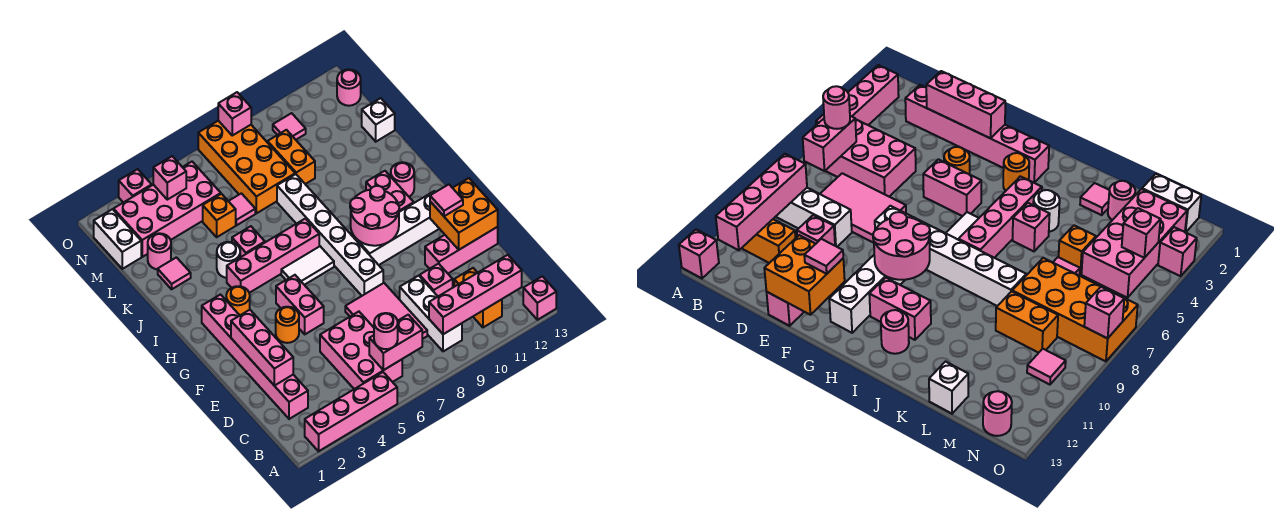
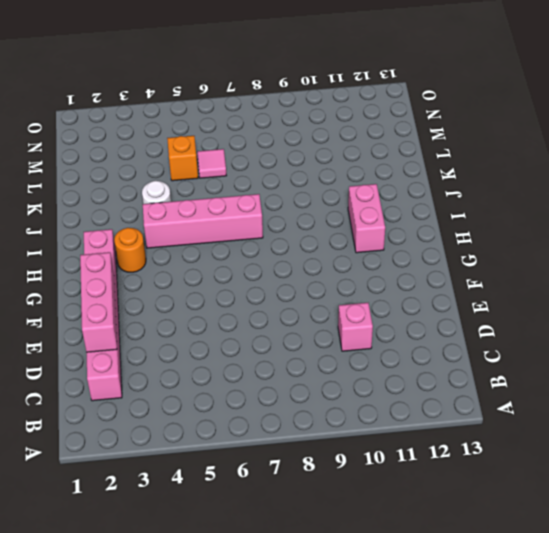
none -> pink 1x4 brick [305,372,397,451]
none -> pink 1x1 brick [523,276,556,320]
none -> pink 2x3 brick [320,312,402,389]
none -> white 1x3 brick [400,276,462,351]

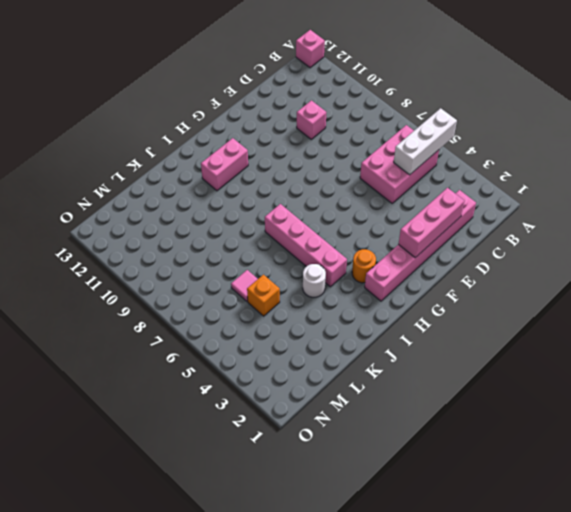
white 1x3 brick [394,108,457,175] -> white 1x3 brick moved to [400,276,462,351]
none -> pink 1x4 brick [305,372,397,451]
none -> orange 1x2 brick [454,268,502,327]
none -> pink 2x3 tile [345,283,427,339]
none -> pink 1x3 brick [425,227,498,273]

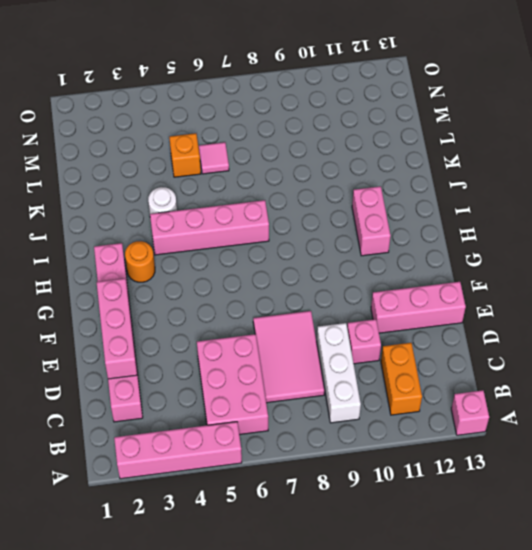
none -> orange 1x1 round brick [276,307,299,343]
none -> pink 1x2 brick [276,275,324,334]
none -> white 1x6 brick [277,174,383,296]
none -> white 1x4 brick [356,191,439,265]

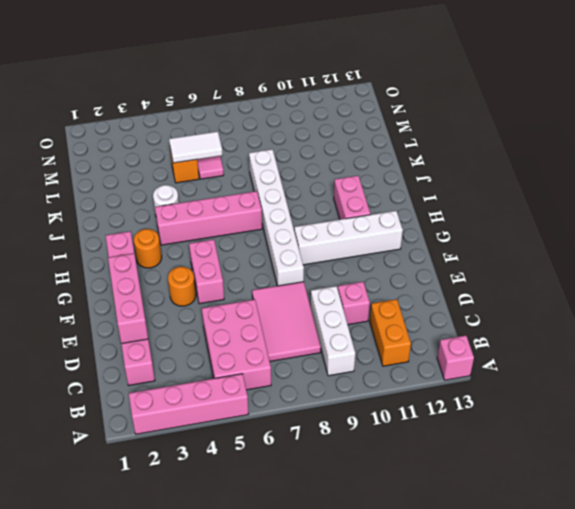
white 1x2 tile [169,131,222,163] -> white 1x2 tile moved to [281,246,334,285]
none -> pink 1x3 brick [425,227,498,273]
none -> pink 1x1 round brick [391,162,414,197]
none -> pink 1x1 brick [232,226,265,257]
none -> pink 1x1 tile [158,257,191,289]

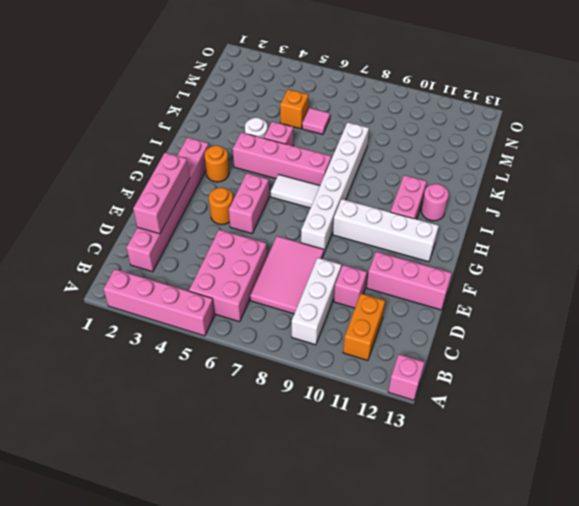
none -> pink 1x1 tile [158,257,191,289]
none -> pink 1x1 round brick [148,233,171,269]
none -> orange 2x4 brick [198,121,295,213]
none -> orange 1x2 brick [268,130,315,184]

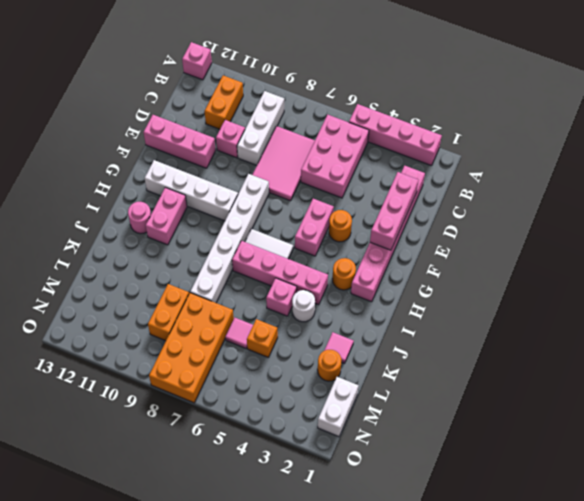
orange 1x1 round brick [318,350,341,381] -> pink 1x1 round brick [148,233,171,269]
none -> white 1x1 brick [362,98,395,142]
none -> pink 2x4 brick [114,162,221,257]
none -> pink 1x1 tile [273,113,306,140]
none -> pink 1x1 round brick [337,69,361,106]

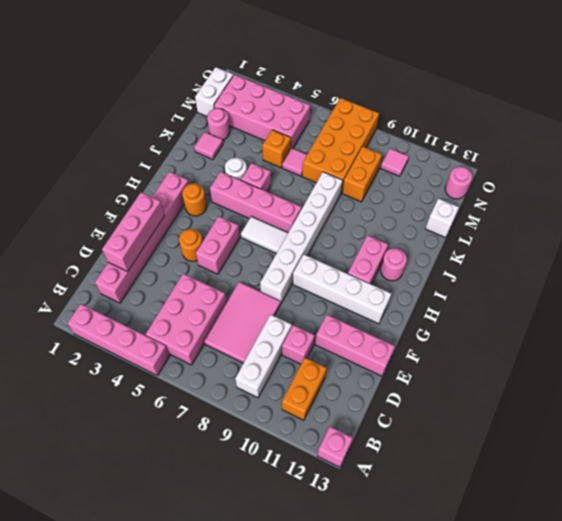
none -> pink 1x1 brick [119,169,152,203]
none -> pink 1x2 brick [369,315,422,370]
none -> pink 1x4 brick [429,255,522,334]
none -> orange 2x2 brick [430,178,498,250]

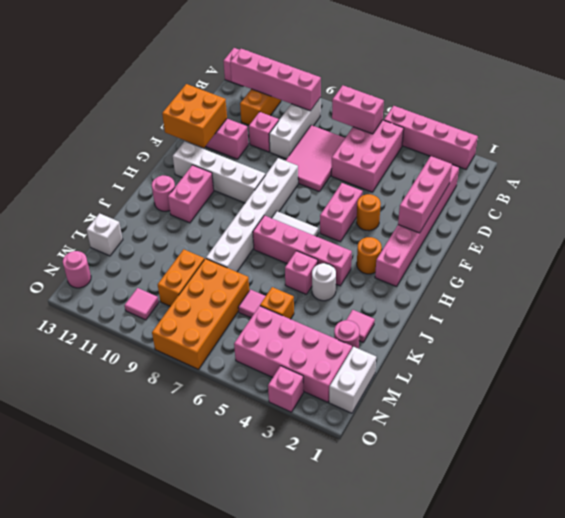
none -> pink 2x2 round brick [350,186,399,246]
none -> pink 1x1 brick [153,156,186,200]
none -> pink 1x1 brick [218,92,251,135]
none -> pink 1x1 round brick [374,313,398,349]

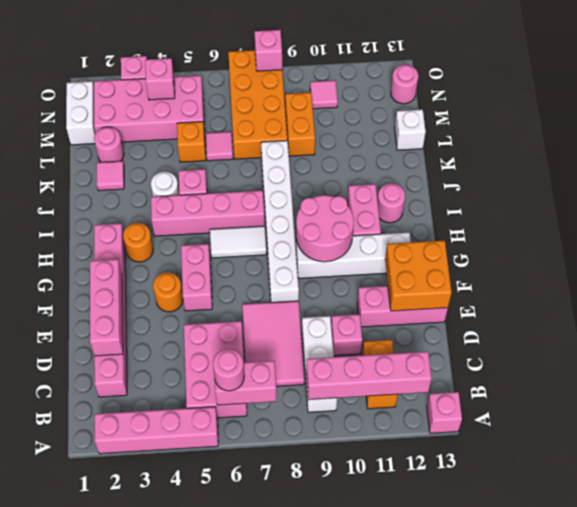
none -> pink 1x1 tile [430,184,463,216]

